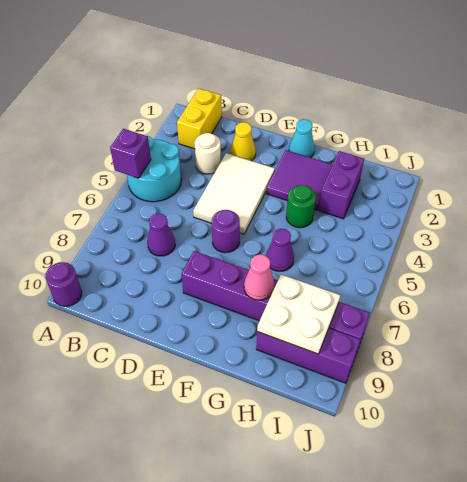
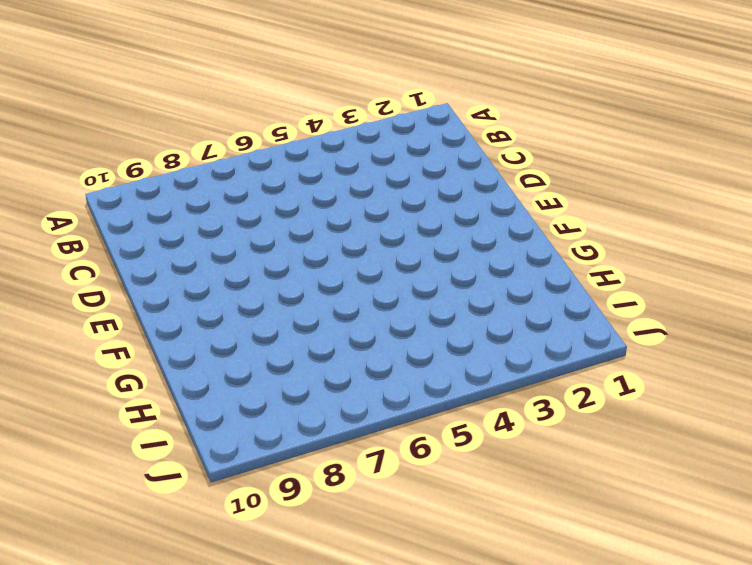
none -> cyan 2x2 round brick [127,136,181,202]
none -> purple 1x1 round brick [45,262,82,306]
none -> yellow 1x2 brick [177,89,222,149]

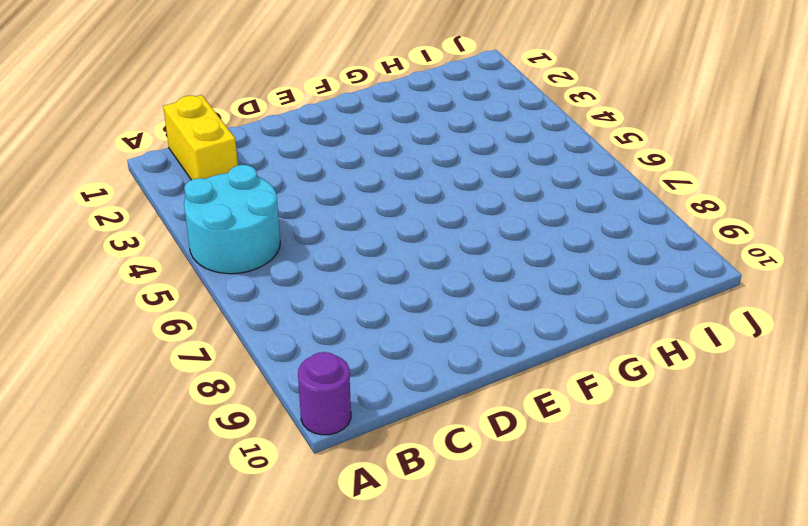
none -> white 1x1 round brick [194,133,221,174]
none -> purple 1x1 cone [147,214,175,256]
none -> yellow 1x1 cone [231,122,256,161]

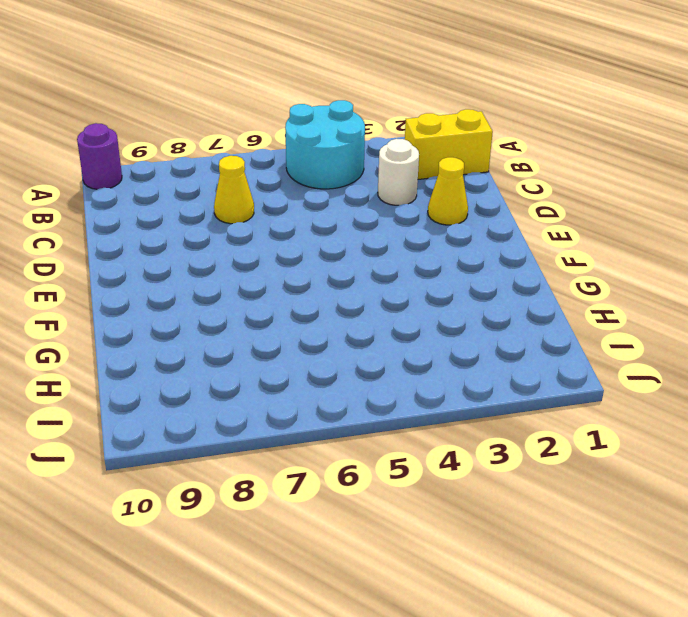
yellow 1x1 cone [214,156,254,224] -> purple 1x1 cone [147,214,175,256]
none -> white 2x3 tile [193,153,275,234]
none -> purple 1x1 round brick [212,210,240,253]
none -> purple 1x6 brick [181,251,370,348]

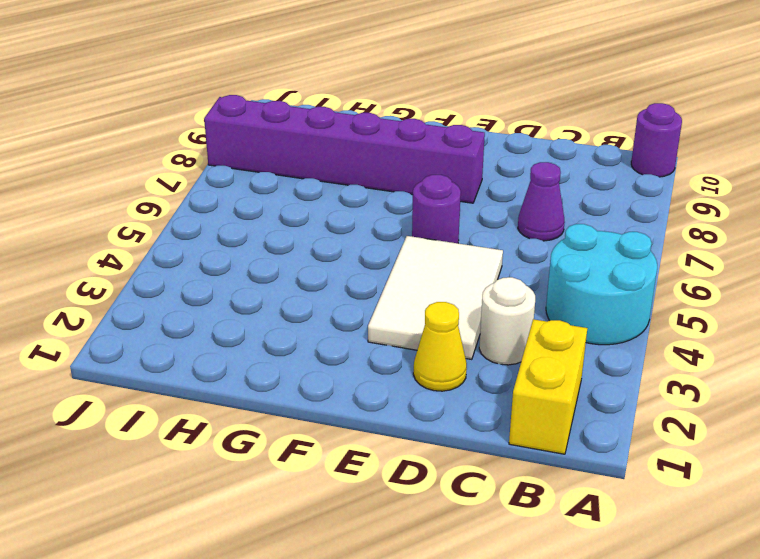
none -> cyan 1x1 cone [289,119,314,158]
none -> purple 2x2 tile [266,150,333,210]
none -> green 1x1 round brick [286,185,316,228]

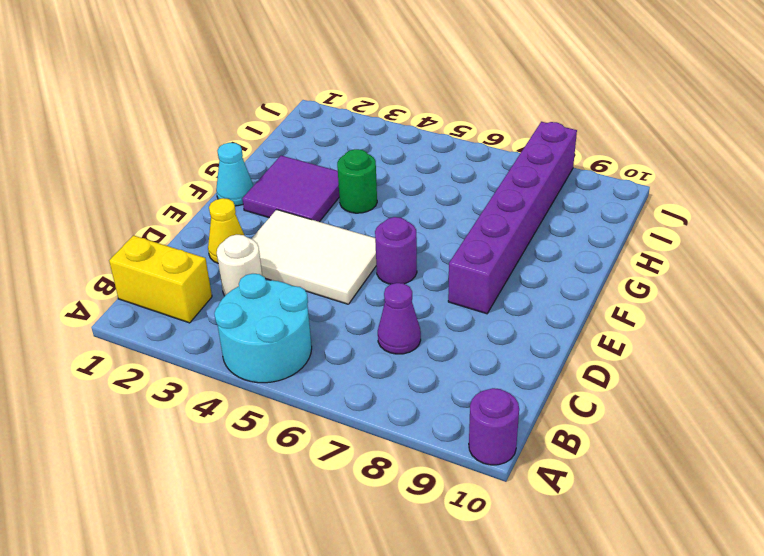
none -> purple 1x1 cone [266,229,294,271]
none -> purple 1x2 brick [318,151,364,219]
none -> purple 1x3 brick [256,328,360,383]

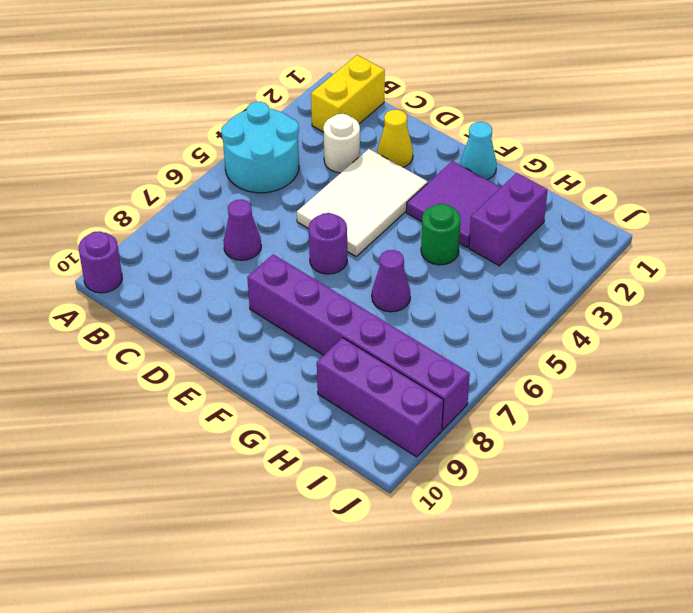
none -> purple 1x1 brick [110,129,151,178]
none -> pink 1x1 cone [244,254,275,300]
none -> white 2x2 plate [257,275,340,354]

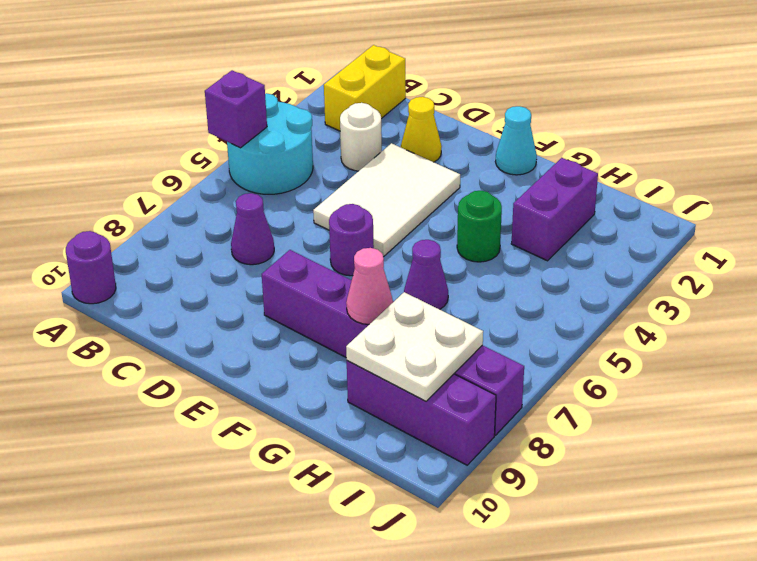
none -> purple 2x2 tile [266,150,333,210]

